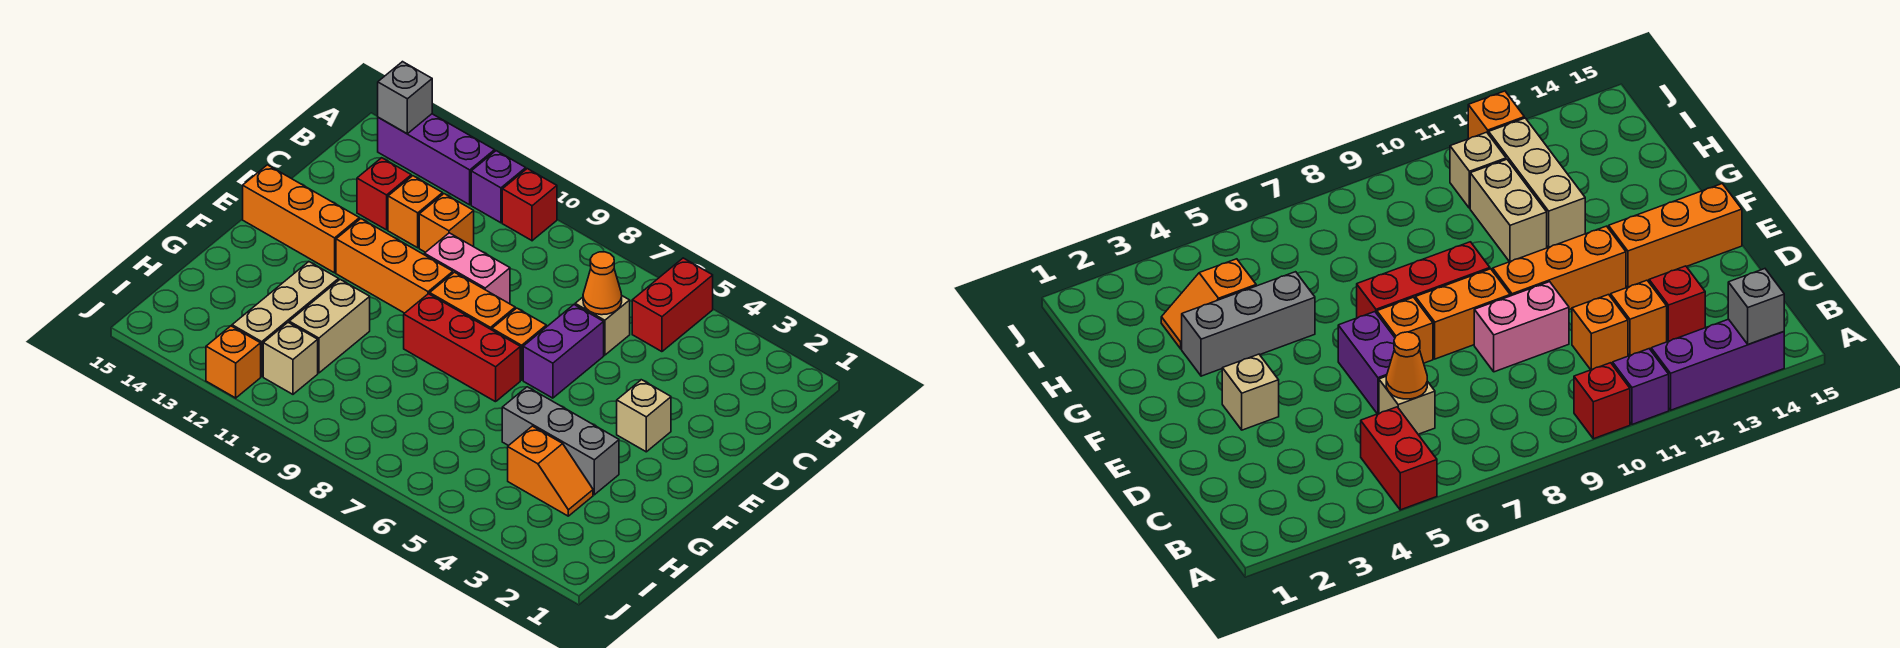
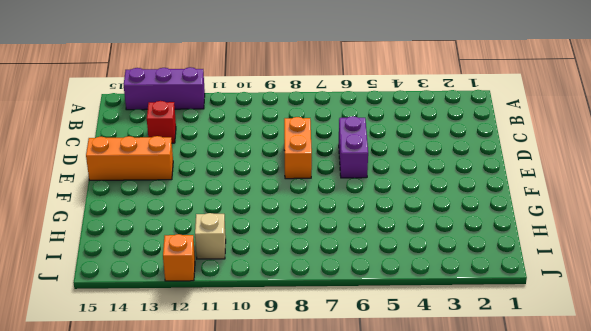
orange 1x2 brick [284,117,312,179] -> orange 1x2 brick turned to [430,272,515,330]
none -> red 1x2 brick [632,258,713,352]
none -> red 1x1 brick [502,169,557,241]
none -> purple 1x1 brick [471,151,526,223]

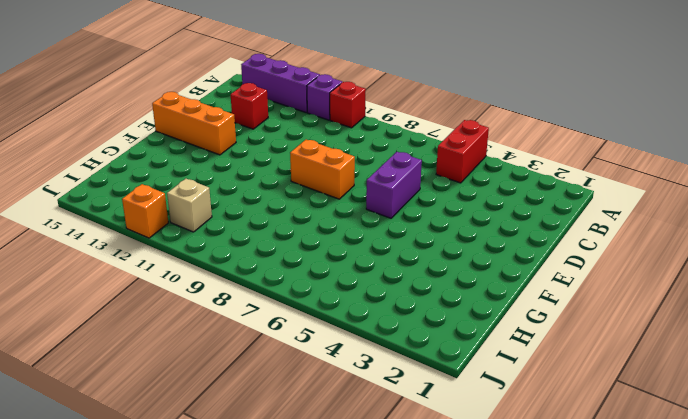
none -> tan 1x1 brick [575,296,630,355]
none -> orange 1x1 brick [419,194,474,252]
none -> orange 1x1 brick [388,176,443,248]

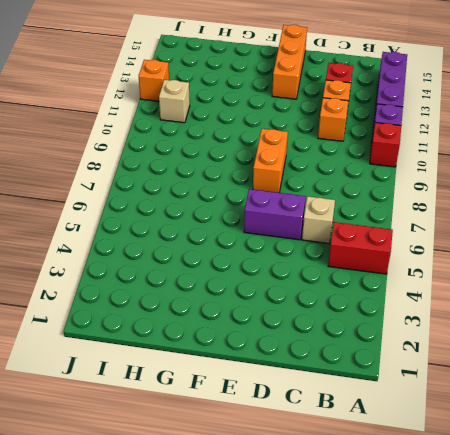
none -> pink 1x2 brick [424,233,510,303]
none -> tan 1x1 brick [617,380,671,452]
none -> orange 1x1 brick [492,308,546,380]

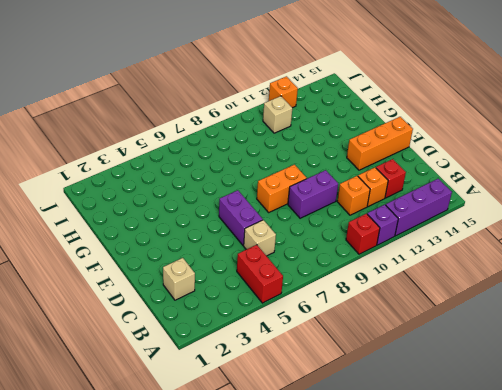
tan 1x1 brick [163,258,195,300] -> tan 1x1 brick moved to [617,380,671,452]
purple 1x2 brick [288,170,338,218] -> pink 1x2 brick [424,233,510,303]
none -> orange 1x1 brick [492,308,546,380]
none -> orange 1x3 brick [336,219,453,313]
none -> red 1x3 brick [404,294,520,402]

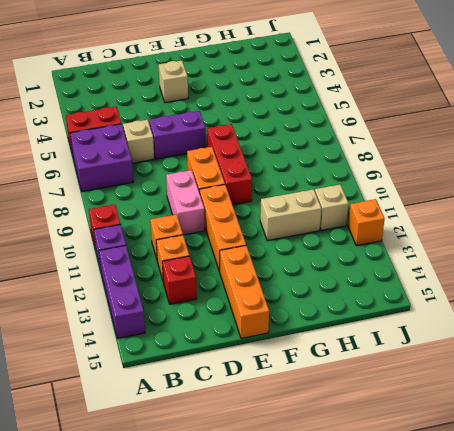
purple 2x2 brick [70,124,134,192] -> none
none -> orange 1x1 brick [492,308,546,380]
none -> grey 1x3 brick [502,387,619,495]
none -> tan 1x3 brick [232,262,339,376]

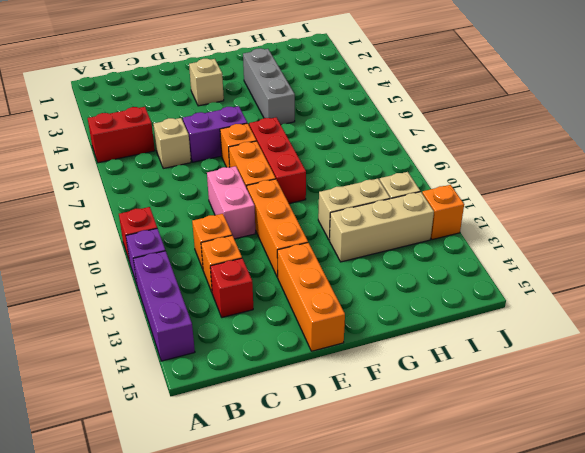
none -> orange 1x2 slope [508,426,593,516]
none -> grey 1x1 brick [378,62,432,134]
none -> orange 1x1 cone [583,252,622,315]

